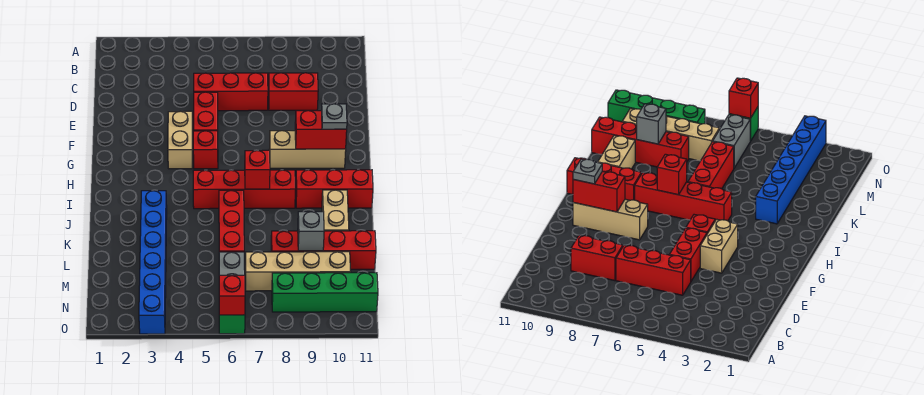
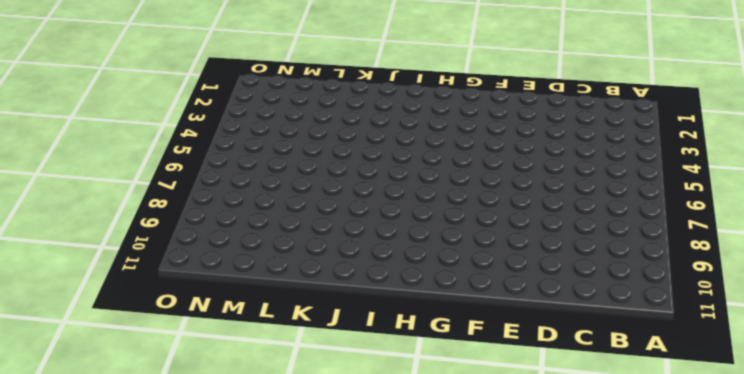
none -> red 1x3 brick [194,73,268,111]
none -> red 1x2 brick [268,73,318,110]
none -> red 1x2 brick [194,92,218,131]

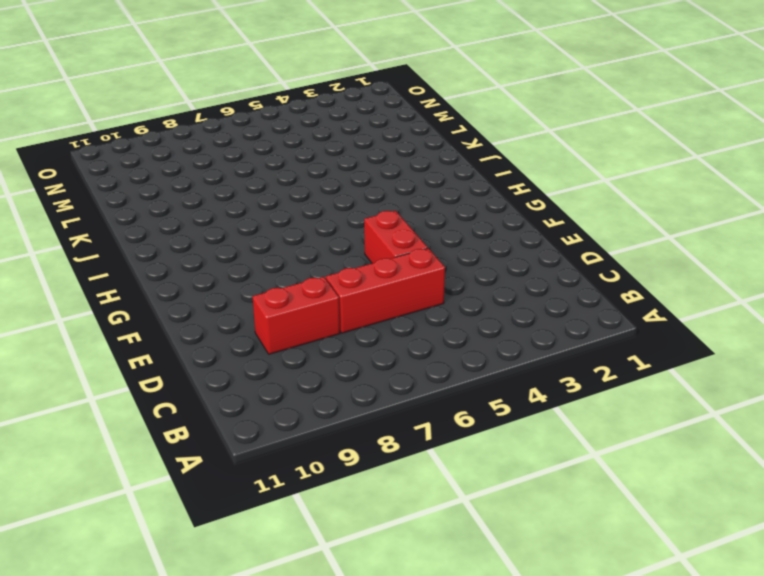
none -> tan 1x2 brick [168,111,193,169]
none -> red 1x1 brick [193,131,218,169]
none -> tan 1x3 brick [269,131,346,168]

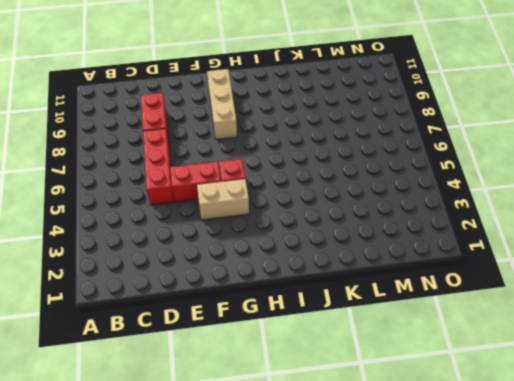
none -> red 1x4 brick [193,170,295,209]
none -> red 1x3 brick [296,170,373,208]
none -> blue 1x6 brick [139,191,167,334]

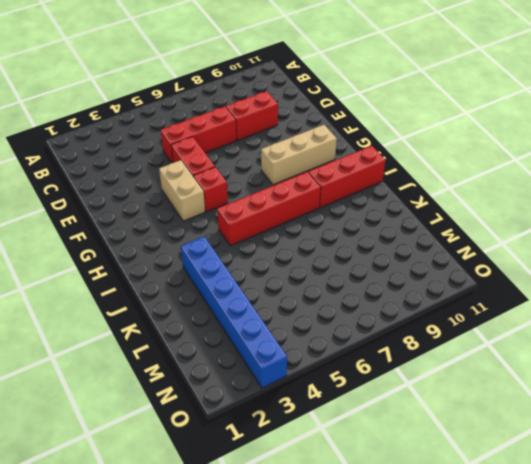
none -> red 1x3 brick [219,190,244,252]
none -> tan 1x2 brick [322,190,349,231]
none -> red 1x4 brick [271,231,376,269]

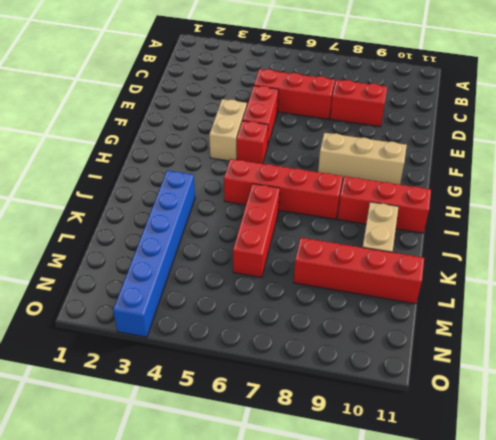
none -> grey 1x2 brick [219,252,245,275]
none -> tan 1x4 brick [245,252,351,291]
none -> green 1x4 brick [272,273,378,312]

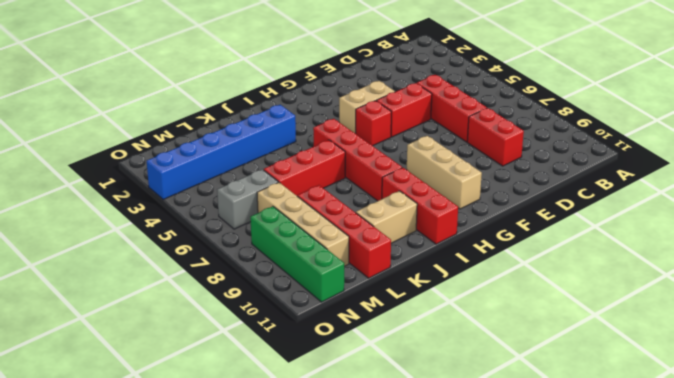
none -> green 1x1 brick [219,315,245,334]
none -> red 1x2 brick [295,111,347,149]
none -> red 1x1 brick [245,150,270,189]

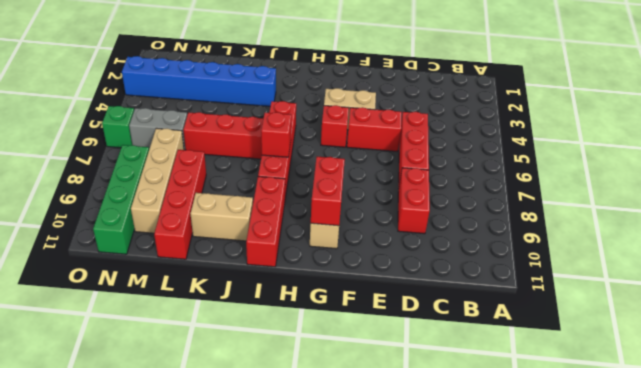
none -> grey 1x1 brick [298,211,324,251]
none -> red 1x1 brick [219,275,245,315]
none -> grey 1x1 plate [321,104,347,129]

